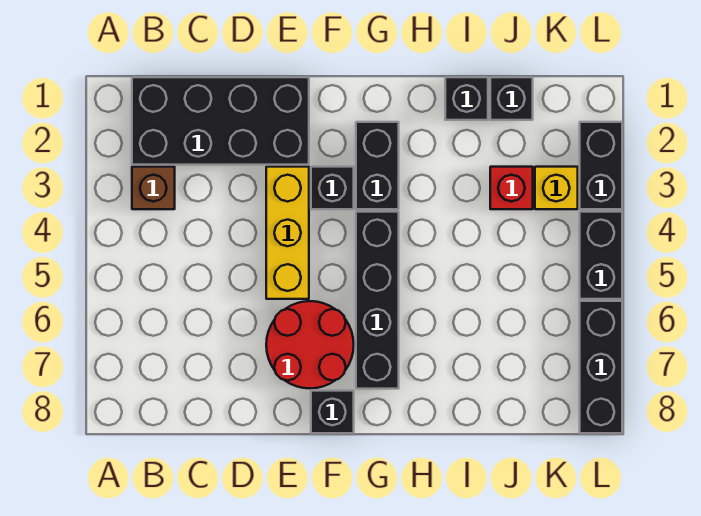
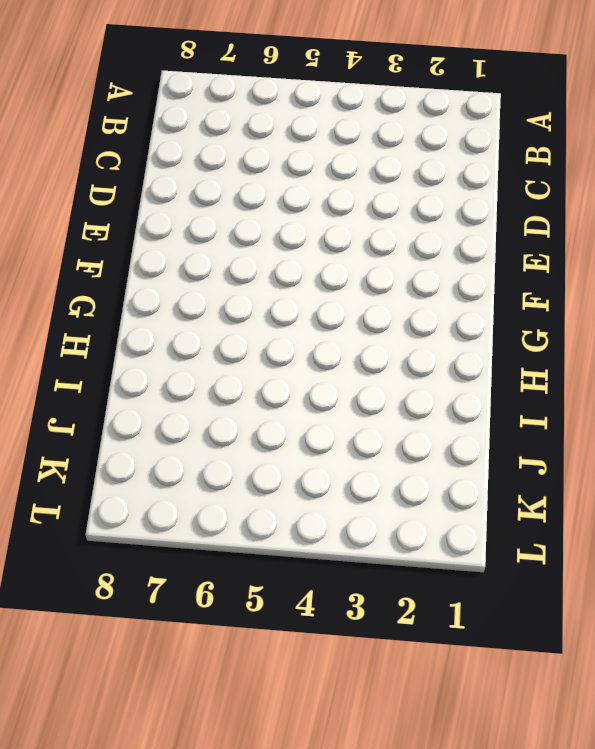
none -> black 2x4 brick [132,77,309,165]
none -> brown 1x1 brick [132,167,175,209]
none -> yellow 1x3 brick [266,167,309,299]

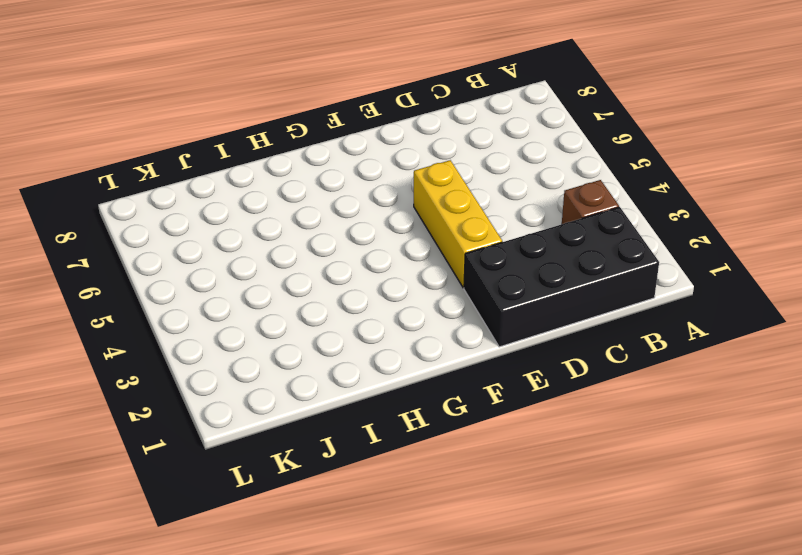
none -> red 2x2 round brick [266,301,354,388]
none -> black 1x1 brick [311,167,354,209]
none -> black 1x1 brick [311,391,354,433]

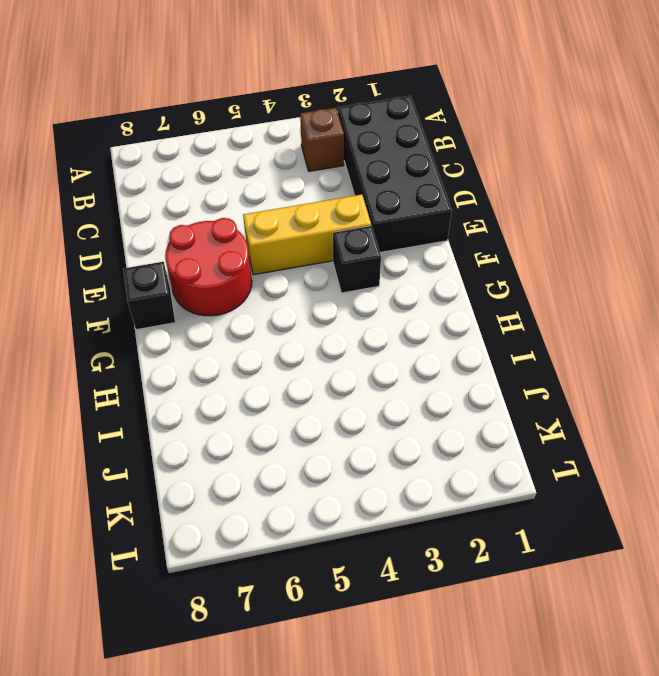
none -> black 1x2 brick [356,122,399,209]
none -> black 1x4 brick [356,212,399,389]
none -> black 1x1 brick [445,77,488,120]

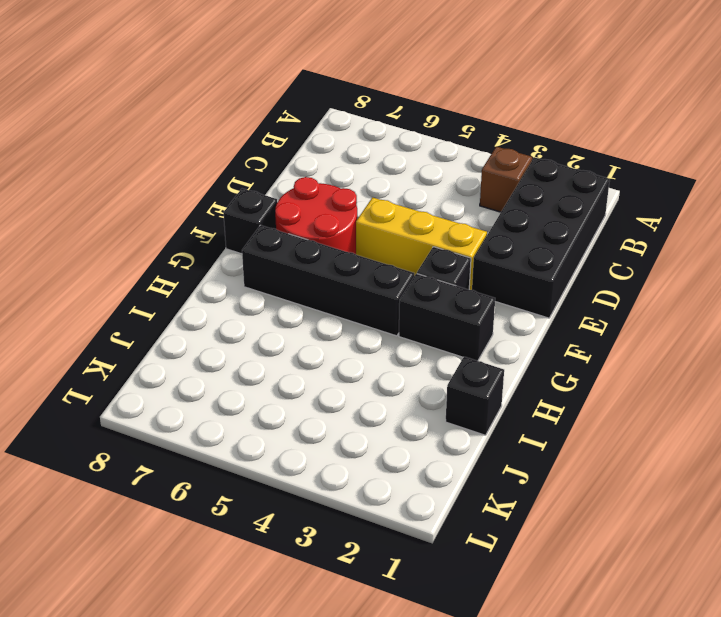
none -> black 1x1 brick [490,77,533,120]
none -> red 1x1 brick [490,167,533,209]
none -> yellow 1x1 brick [535,167,578,209]

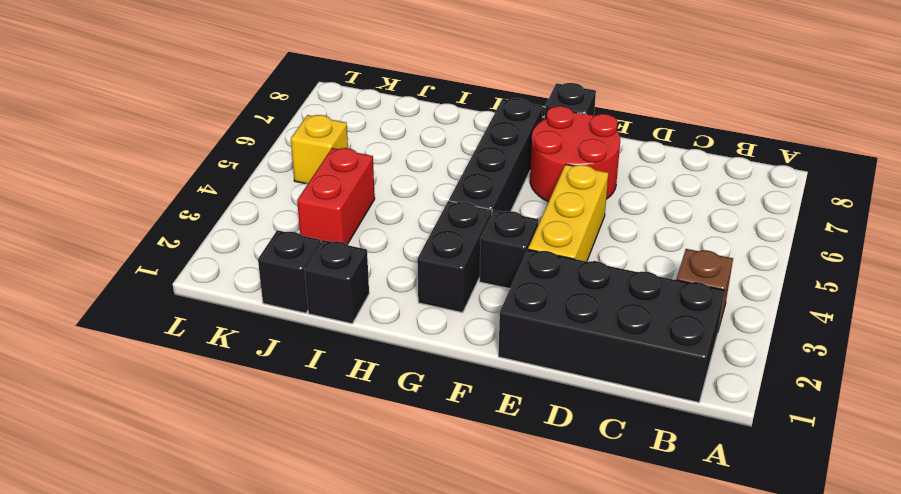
red 1x2 brick [297,148,375,245] -> red 1x1 brick [490,167,533,209]
yellow 1x1 brick [291,115,348,184] -> yellow 1x1 brick moved to [535,167,578,209]
none -> black 1x2 brick [580,122,622,209]
none -> black 1x2 brick [580,212,622,299]
none -> black 1x3 brick [580,301,622,433]

